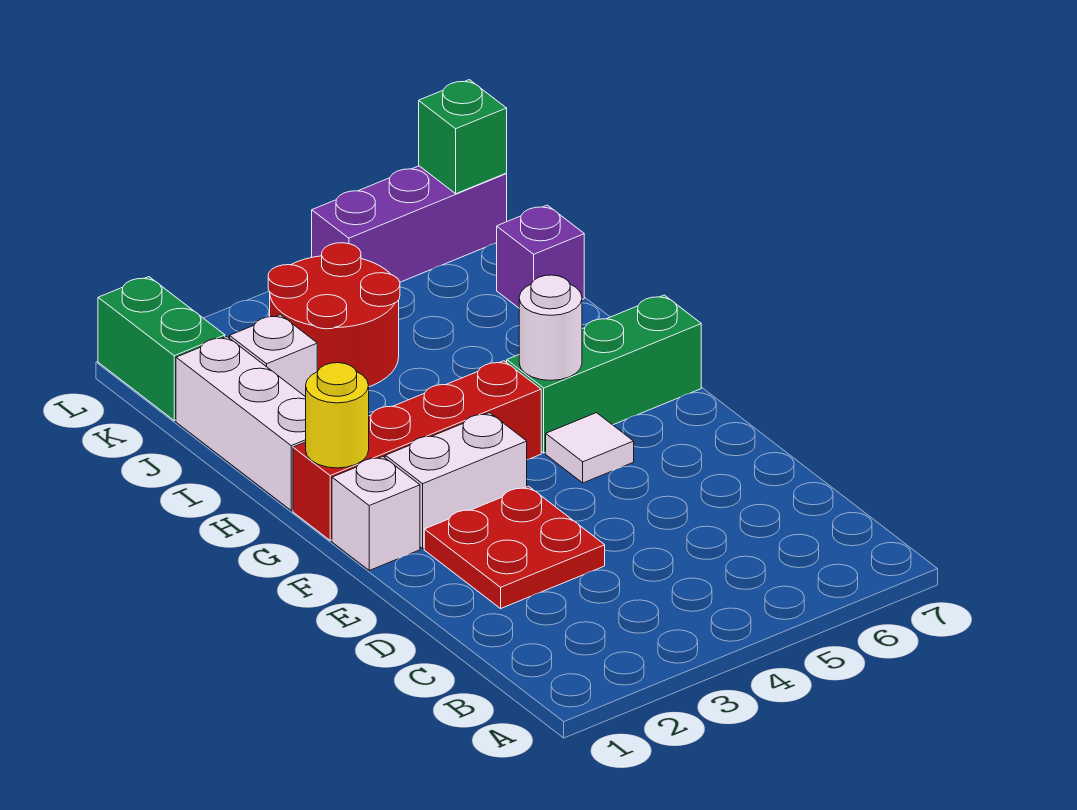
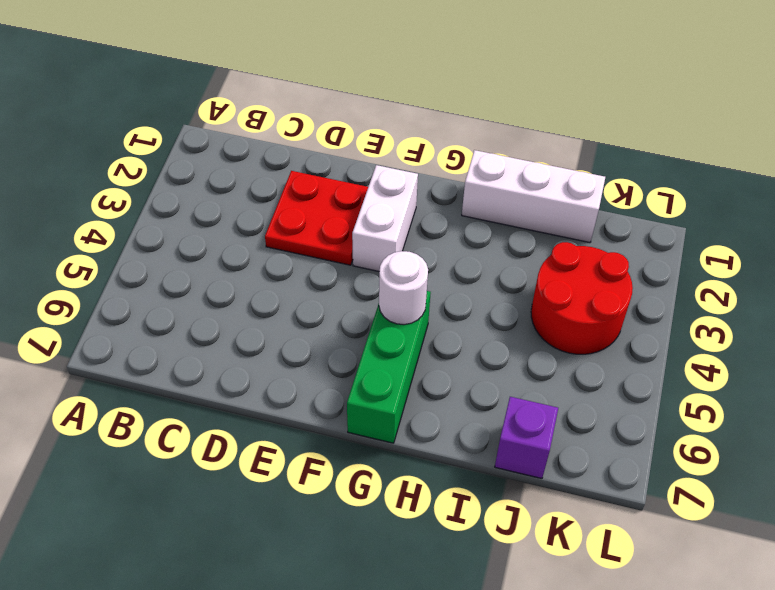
none -> white 1x1 brick [332,456,420,570]
none -> white 1x1 tile [546,413,634,483]
none -> red 1x4 brick [293,361,541,540]

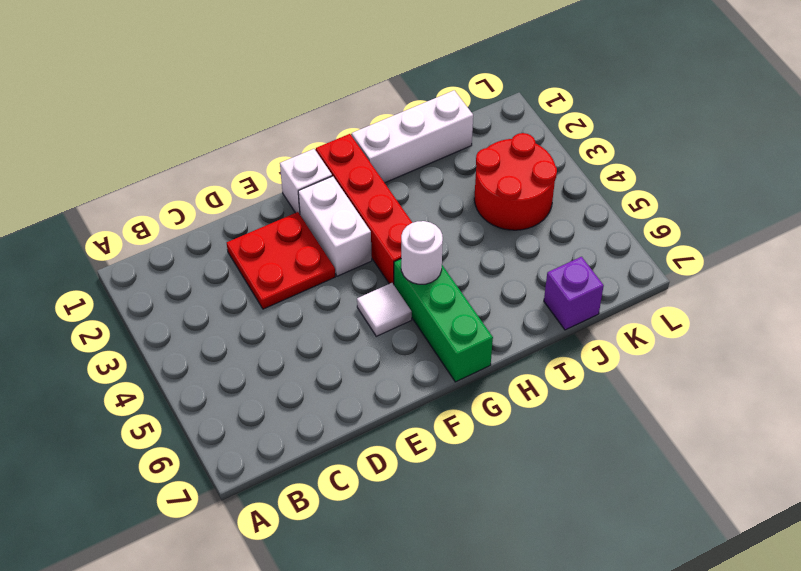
none -> white 1x1 brick [230,315,317,397]
none -> green 1x2 brick [98,277,225,421]
none -> purple 1x3 brick [312,166,507,282]

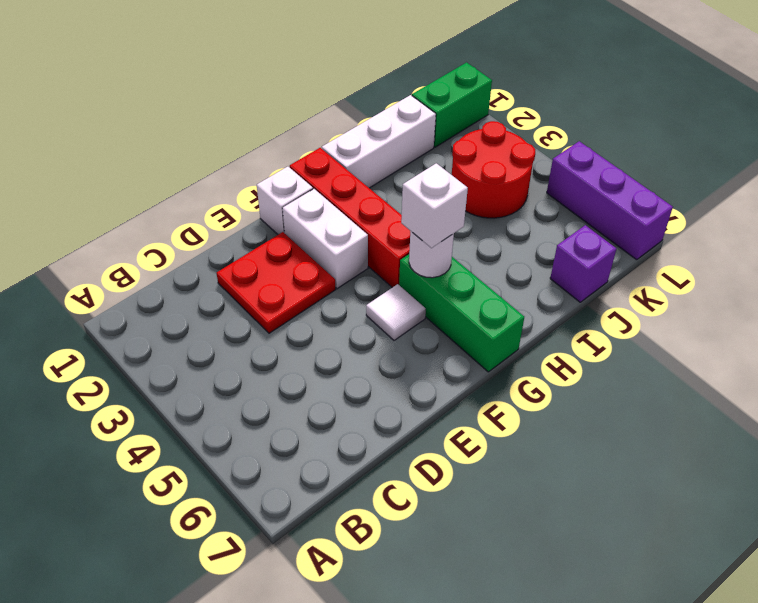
white 1x1 brick [401,163,468,248] -> white 1x1 brick moved to [230,315,317,397]
none -> yellow 1x1 round brick [306,363,369,468]
none -> green 1x1 brick [419,80,507,194]

